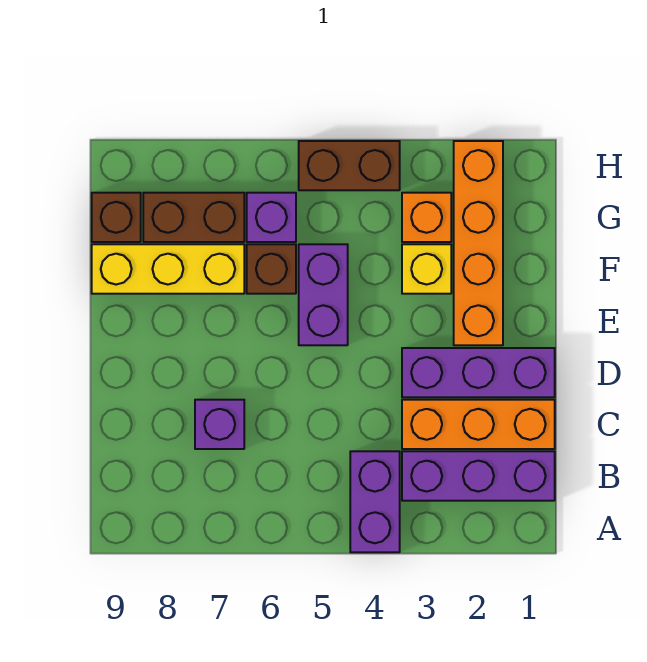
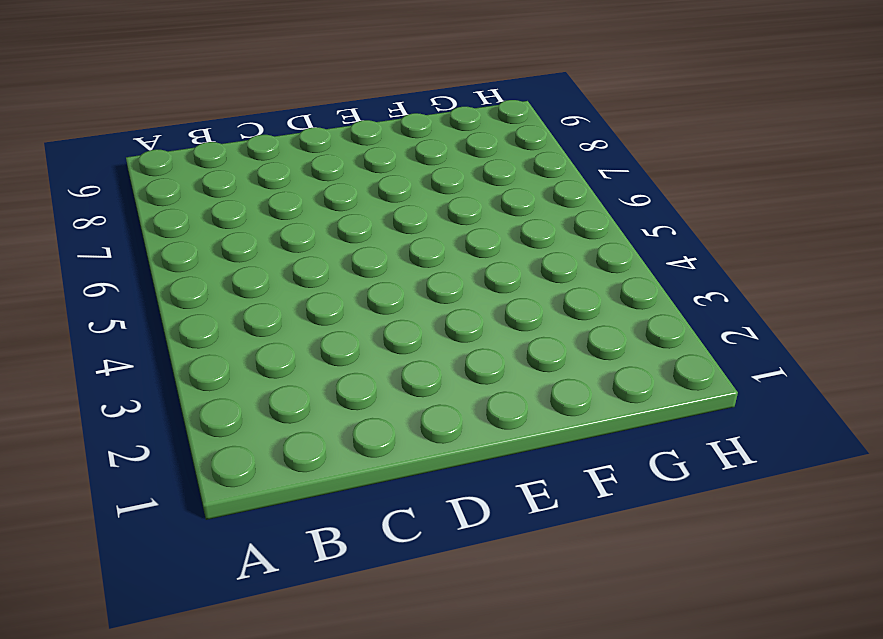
none -> purple 1x2 brick [350,451,400,552]
none -> purple 1x3 brick [402,451,555,501]
none -> orange 1x3 brick [402,400,555,449]

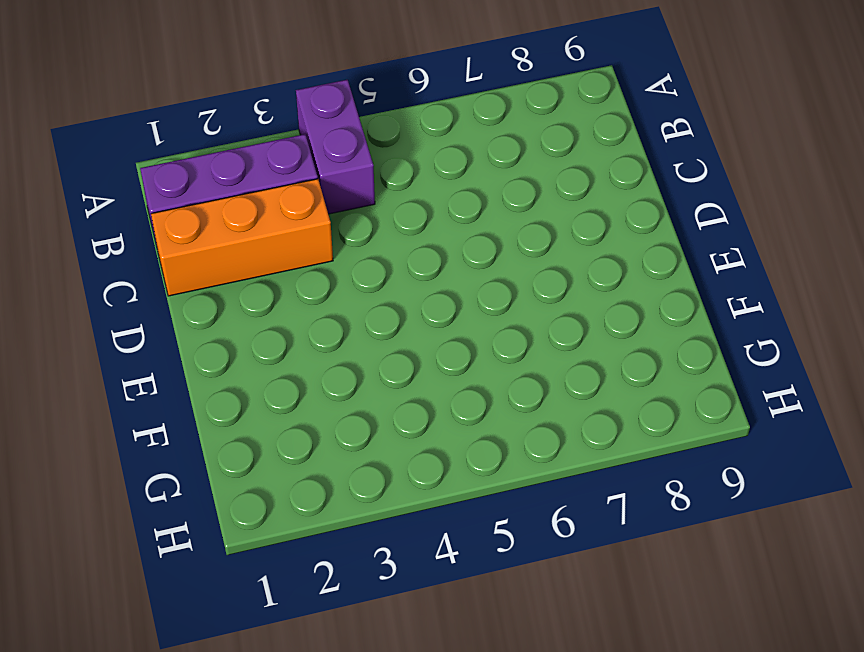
none -> purple 1x1 brick [195,400,244,449]
none -> purple 1x3 brick [402,348,555,397]
none -> orange 1x4 brick [454,141,503,345]

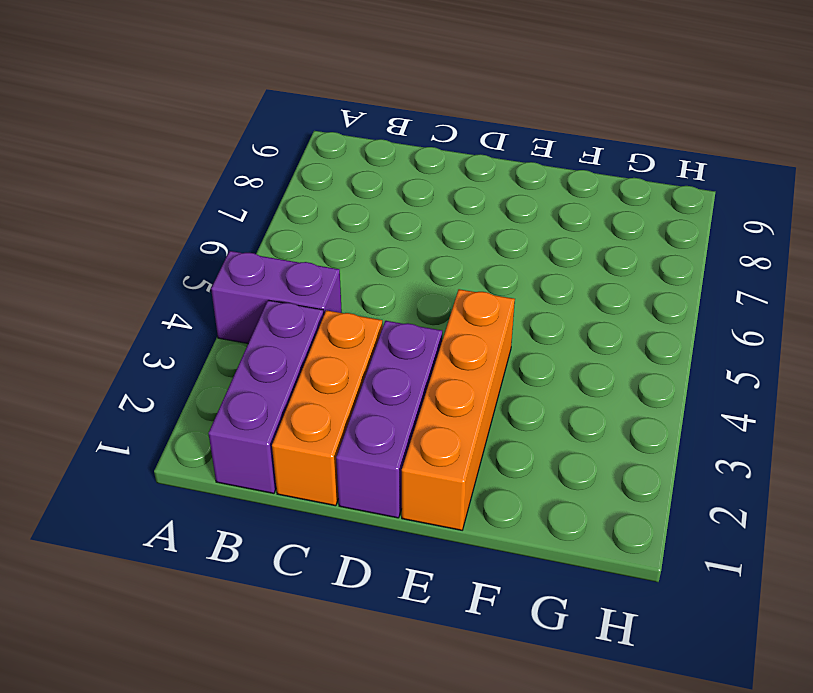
orange 1x4 brick [402,289,515,530] -> orange 1x4 brick turned to [454,141,503,345]
none -> purple 1x1 brick [195,400,244,449]
none -> purple 1x2 brick [299,244,348,345]
none -> yellow 1x1 brick [402,244,451,294]

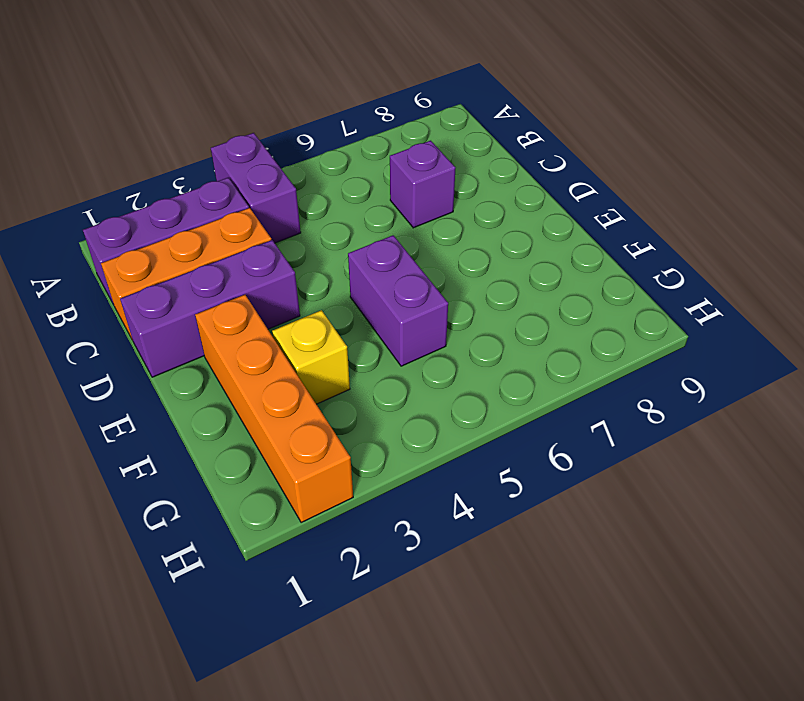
none -> brown 1x1 brick [247,244,296,294]
none -> yellow 1x3 brick [92,244,244,294]
none -> orange 1x1 brick [402,193,451,242]

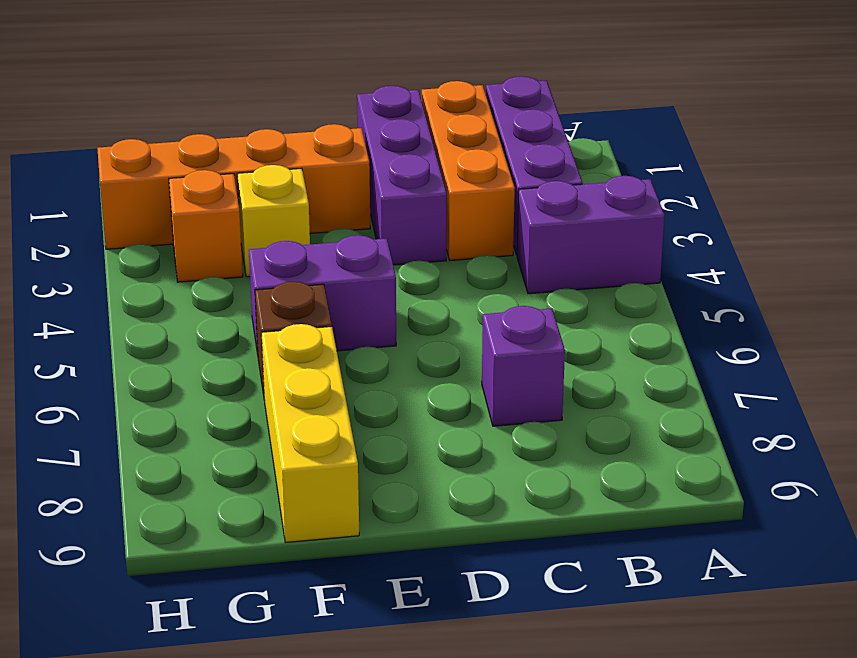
none -> purple 1x1 brick [247,193,296,242]
none -> brown 1x2 brick [143,193,244,242]
none -> brown 1x1 brick [92,193,141,242]

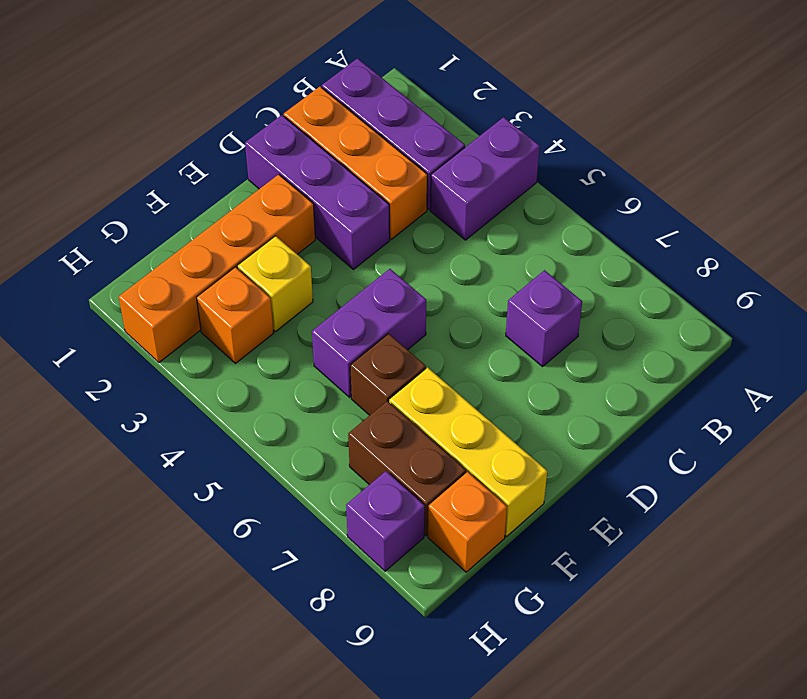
orange 1x1 brick [428,472,507,572] -> brown 1x1 brick [92,193,141,242]
purple 1x1 brick [346,471,425,571] -> purple 1x1 brick moved to [247,193,296,242]
none -> brown 1x2 brick [299,141,400,190]

